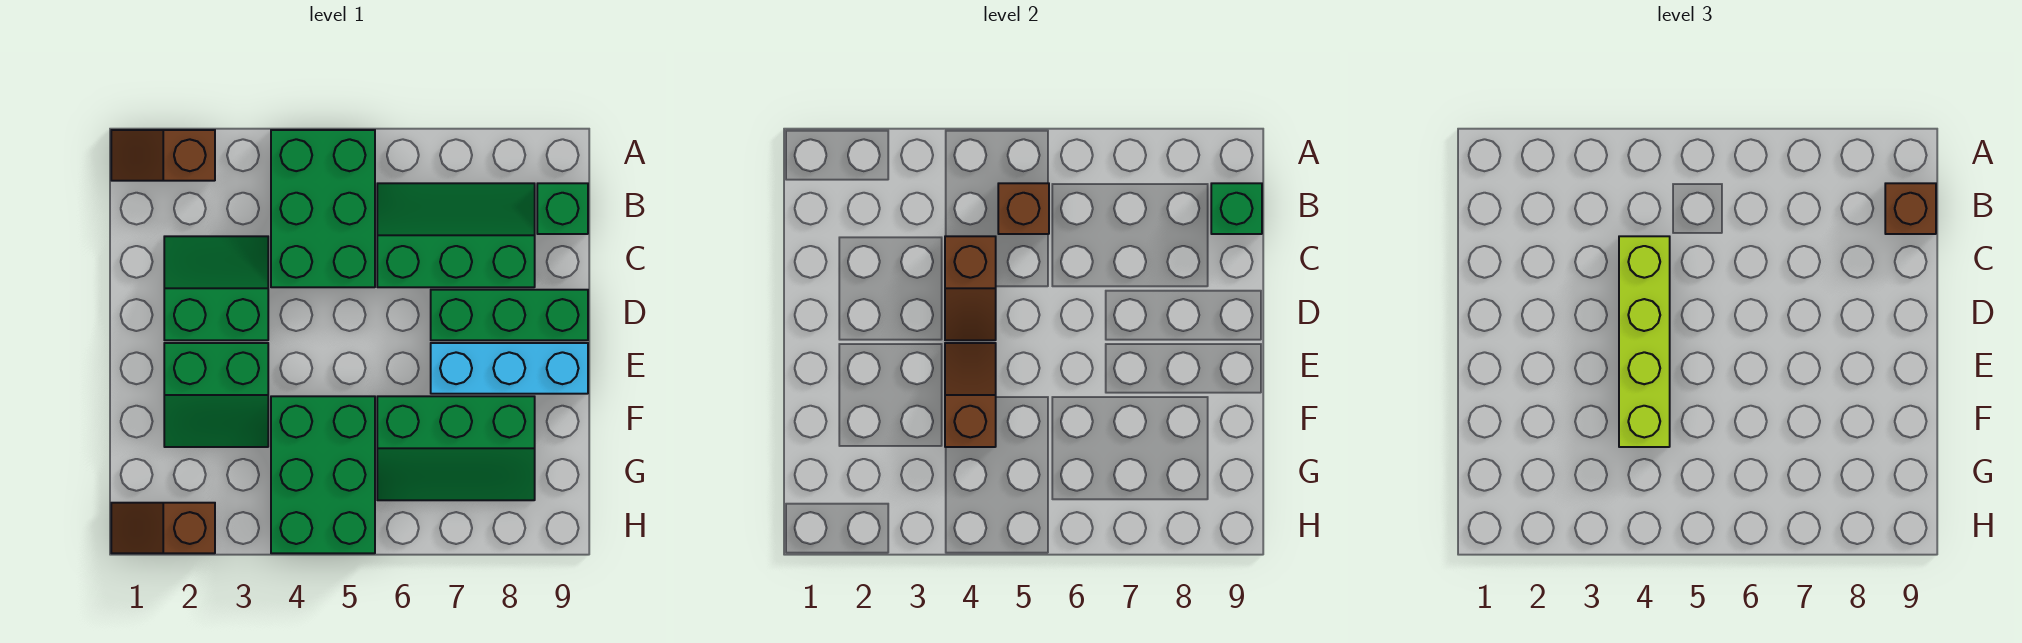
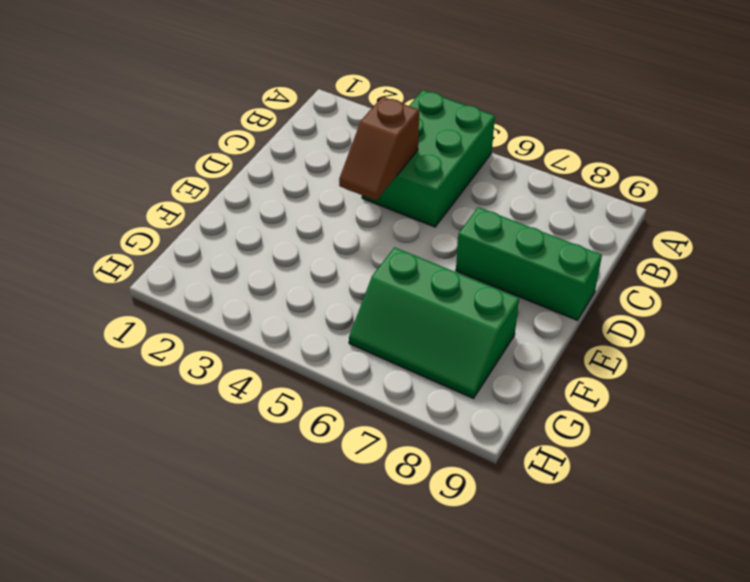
none -> brown 1x2 slope [111,130,215,181]
none -> green 2x3 slope [377,183,535,287]
none -> green 1x1 brick [537,183,588,234]

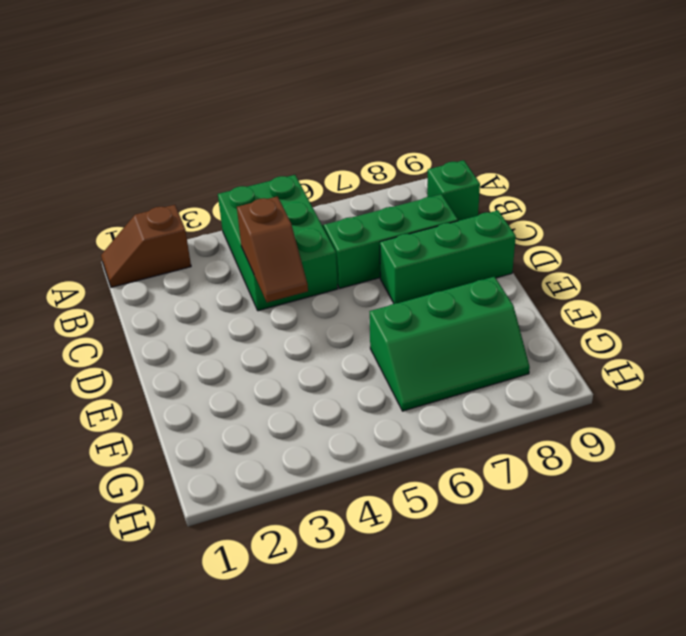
none -> green 2x2 slope [164,236,268,340]
none -> green 2x2 slope [164,343,268,447]
none -> cyan 1x3 brick [431,343,588,394]

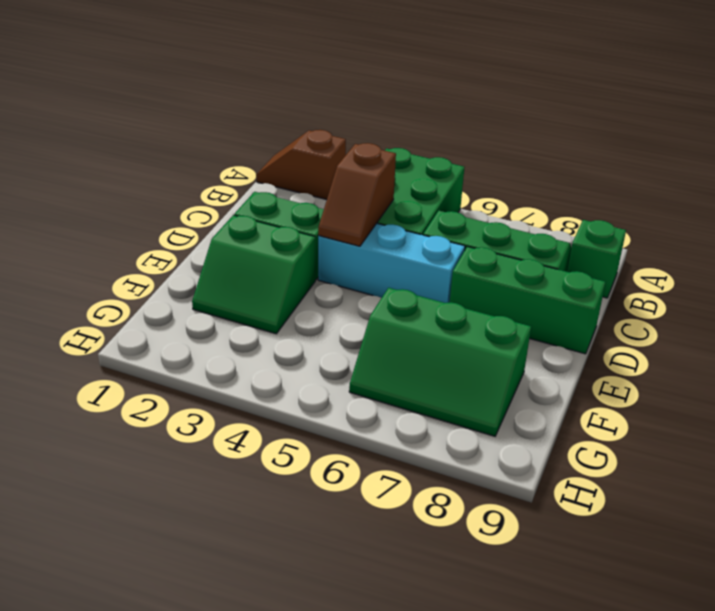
cyan 1x3 brick [318,223,465,303] -> cyan 1x3 brick moved to [431,343,588,394]
none -> green 2x3 brick [271,396,375,553]
none -> brown 1x2 slope [111,503,215,553]
none -> brown 1x1 brick [998,183,1049,234]

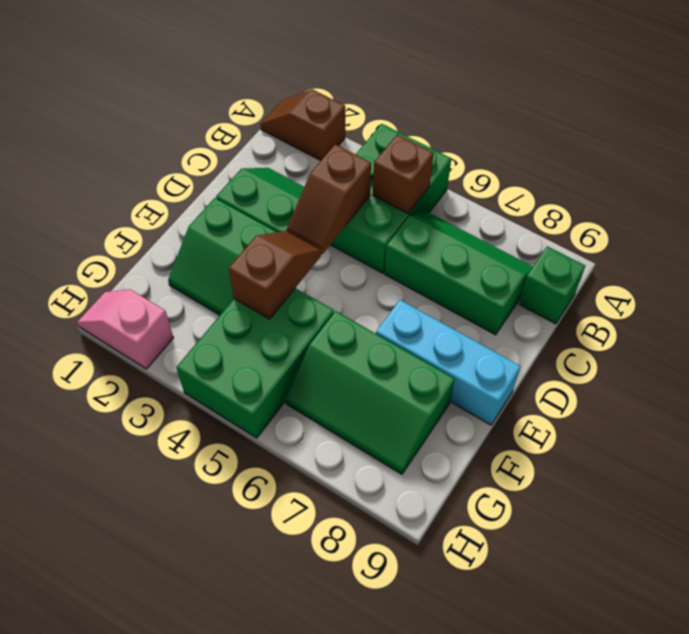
pink 1x2 slope [77,289,173,369] -> brown 1x2 slope [111,503,215,553]
none -> green 1x3 brick [431,290,588,340]
none -> green 1x1 brick [1211,183,1262,234]
none -> brown 1x1 brick [1885,183,1936,234]

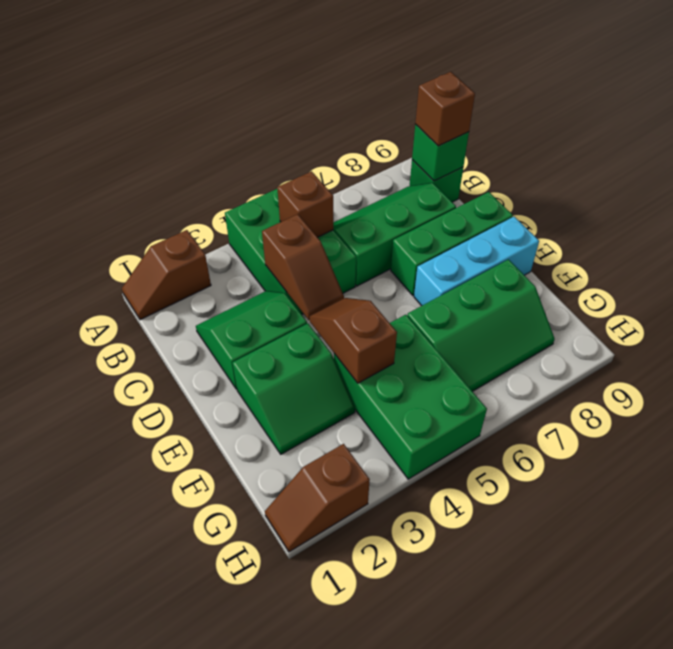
none -> lime 1x4 brick [1619,236,1670,447]

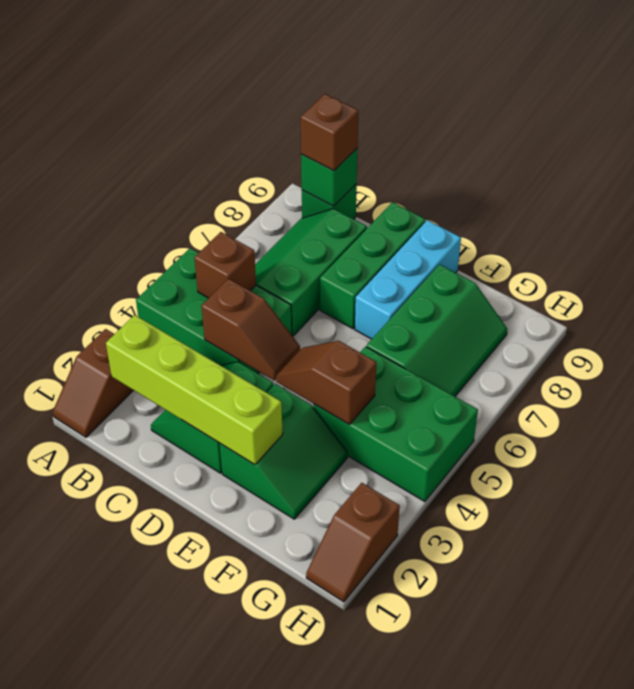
lime 1x4 brick [106,315,283,465] -> lime 1x4 brick moved to [1619,236,1670,447]

